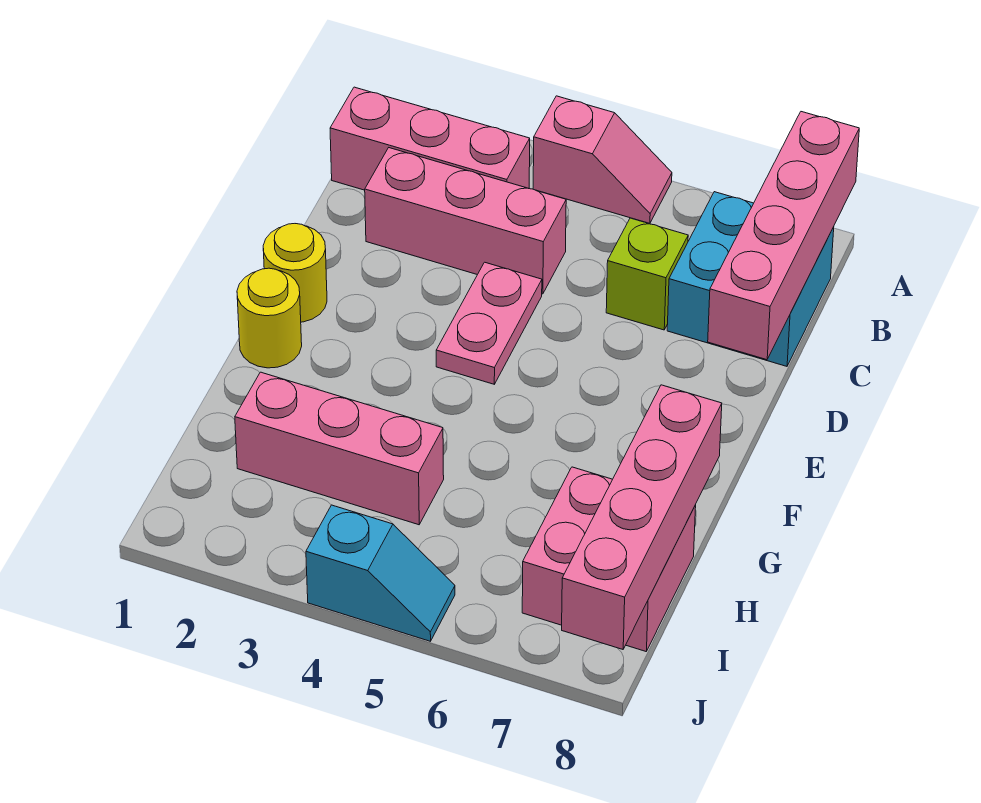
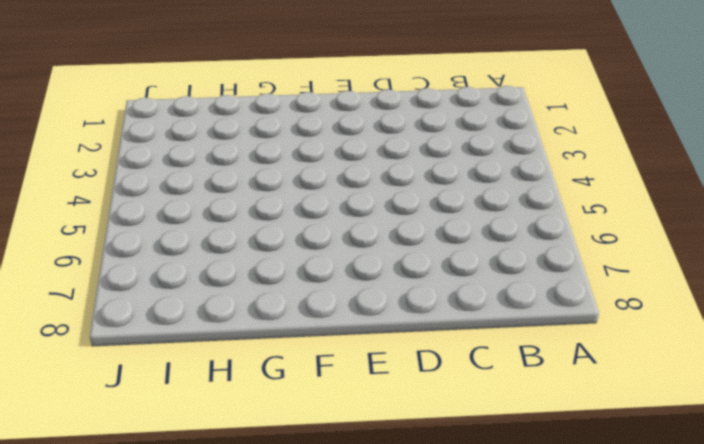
none -> pink 1x2 slope [533,96,672,224]
none -> pink 1x3 brick [330,87,530,190]
none -> cyan 2x2 brick [667,192,834,366]

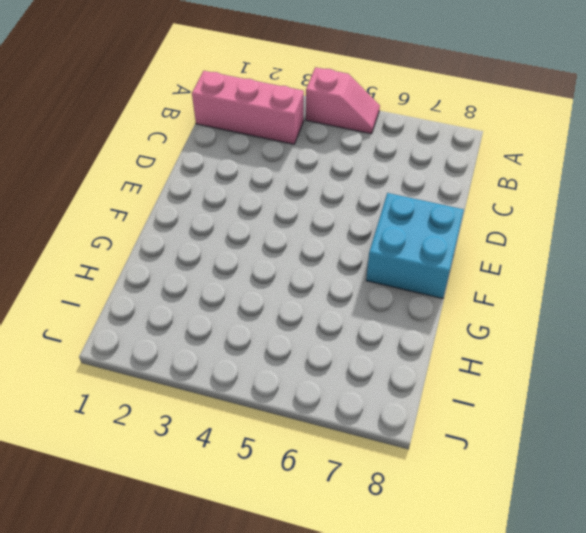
cyan 2x2 brick [366,193,464,299] -> cyan 2x2 brick moved to [667,192,834,366]
none -> pink 1x3 brick [365,148,566,294]
none -> lime 1x1 brick [606,218,688,330]
none -> pink 1x2 plate [436,262,542,384]

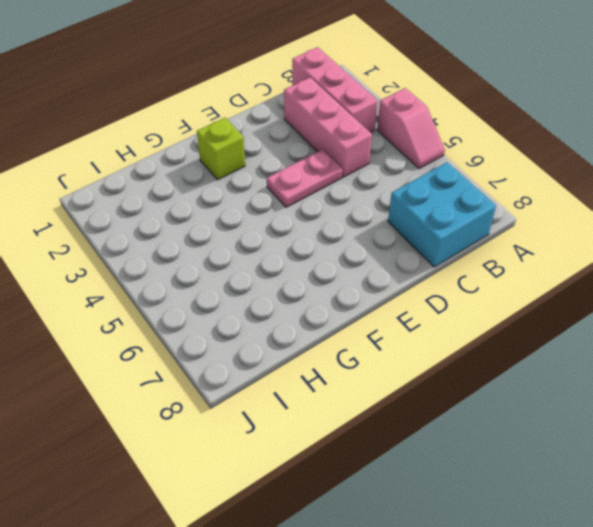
lime 1x1 brick [197,118,245,180] -> lime 1x1 brick moved to [606,218,688,330]
none -> yellow 1x1 round brick [263,224,327,322]
none -> yellow 1x1 round brick [237,268,302,368]
none -> pink 1x3 brick [235,372,444,525]

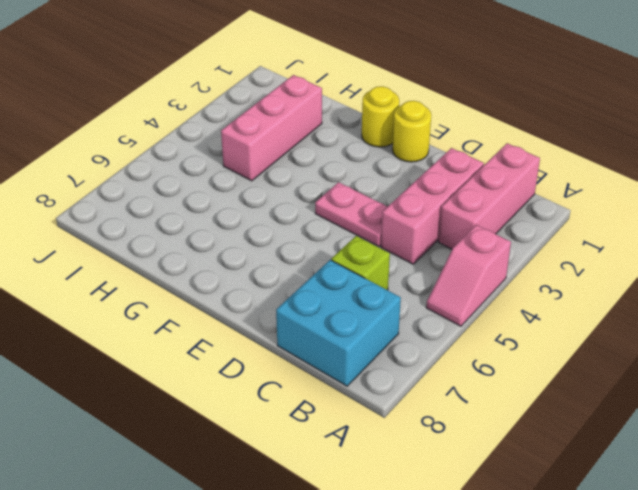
none -> pink 2x2 brick [522,467,696,651]
none -> cyan 1x2 slope [306,505,455,641]
none -> pink 1x4 brick [708,112,859,360]

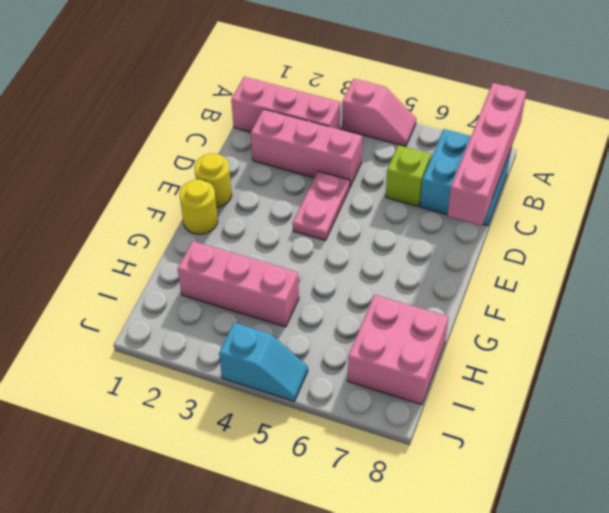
none -> pink 1x4 brick [562,385,722,649]

